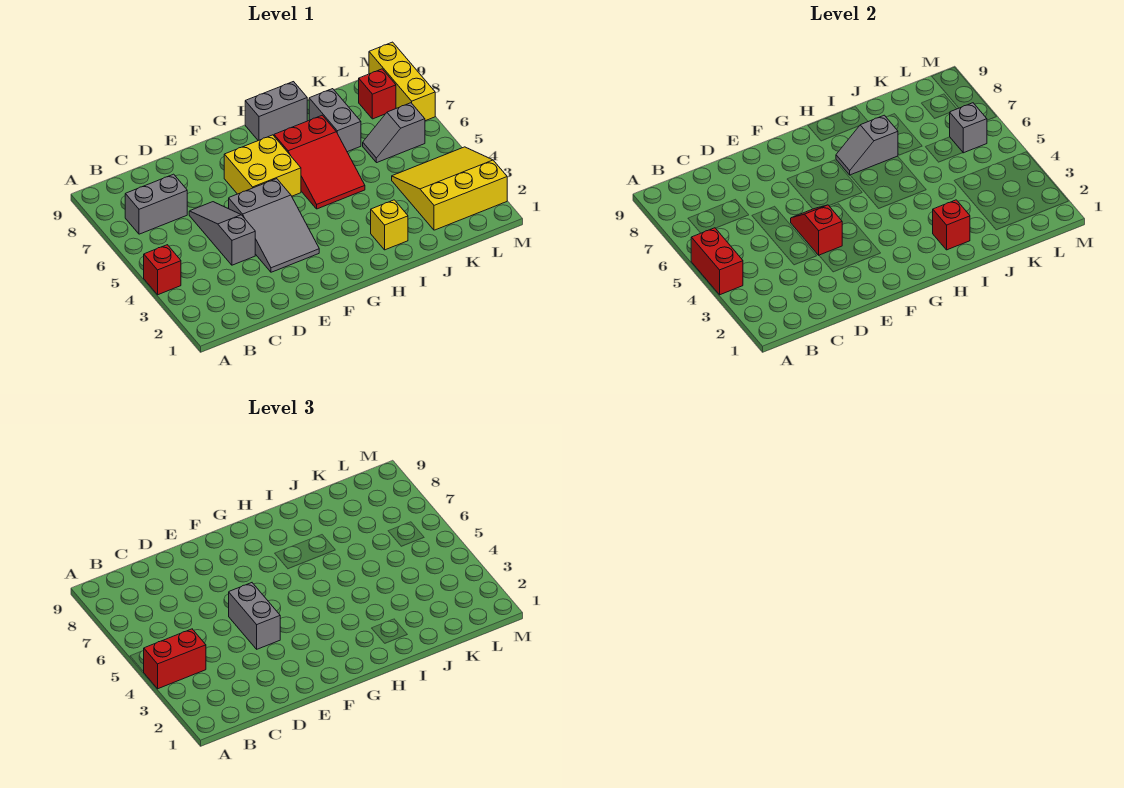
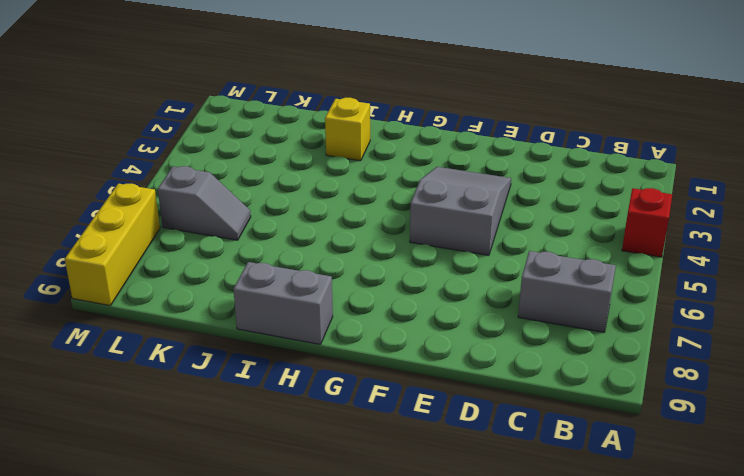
none -> grey 1x3 slope [189,202,255,265]
none -> yellow 2x2 brick [224,135,301,196]
none -> red 2x3 slope [274,115,365,209]

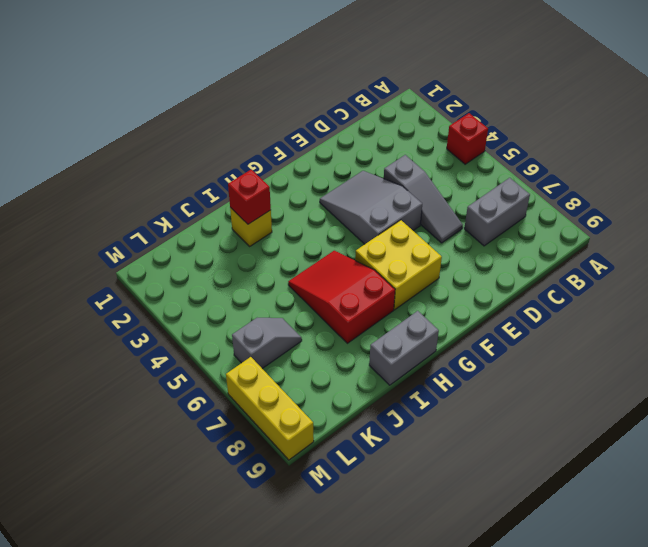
none -> grey 1x2 brick [309,89,361,152]
none -> yellow 3x3 slope [392,147,507,230]
none -> red 1x1 brick [359,69,396,119]

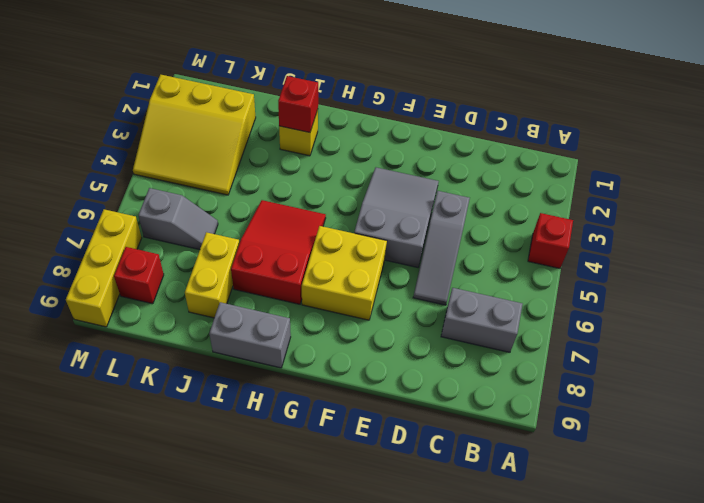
yellow 1x2 brick [185,232,239,318] -> grey 1x2 brick [309,89,361,152]
none -> red 1x2 brick [691,228,743,295]
none -> red 1x2 slope [791,205,842,255]
none -> grey 1x2 slope [836,115,898,175]

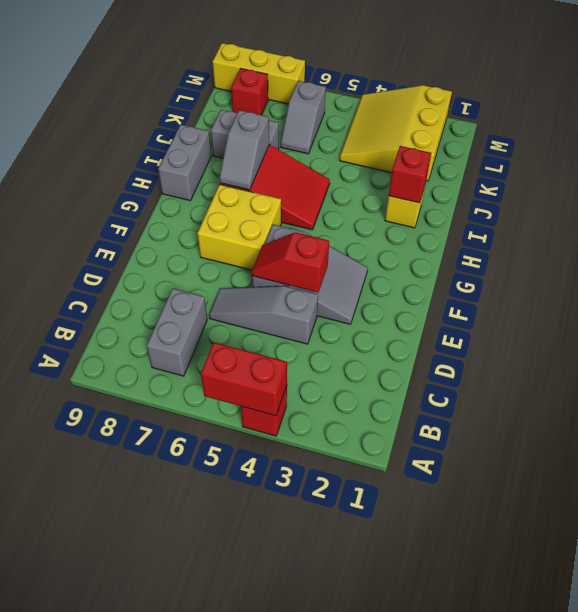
none -> grey 1x1 brick [950,103,987,153]
none -> red 1x2 brick [144,629,206,689]
none -> grey 1x2 brick [229,583,280,649]

